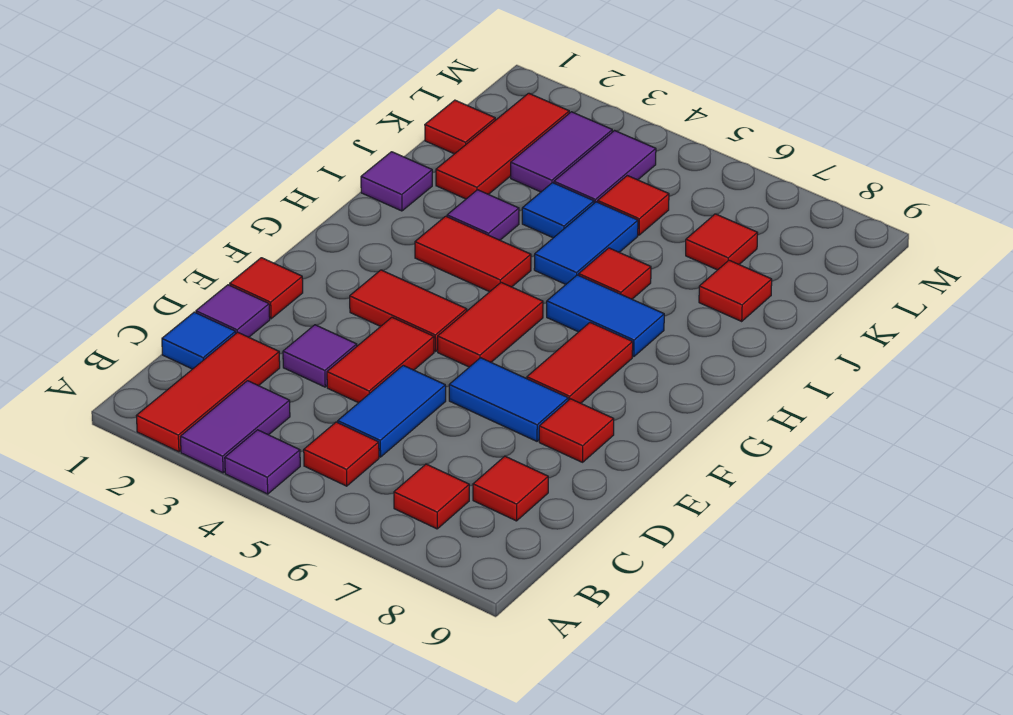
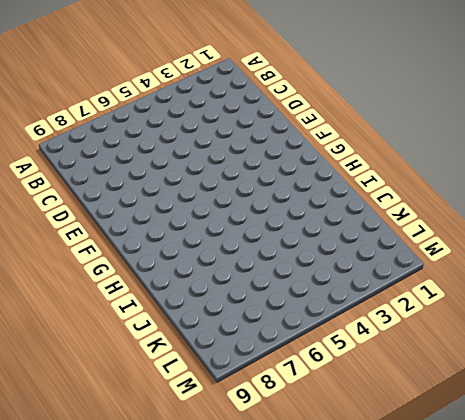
none -> red 1x3 tile [136,332,280,452]
none -> purple 1x2 tile [180,381,290,473]
none -> purple 1x1 tile [225,430,300,494]
none -> red 1x1 tile [304,422,379,486]

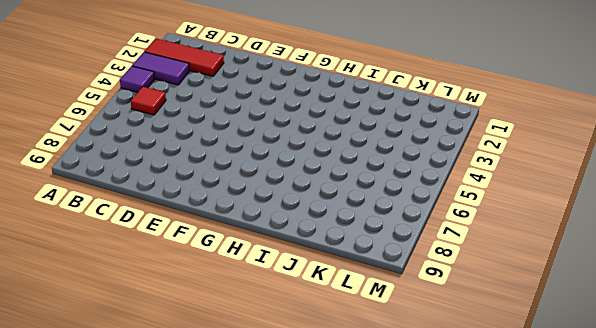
none -> red 1x1 tile [394,464,469,529]
none -> blue 1x1 tile [162,312,236,369]
none -> blue 1x2 tile [338,365,446,457]
none -> red 1x1 tile [473,456,548,521]

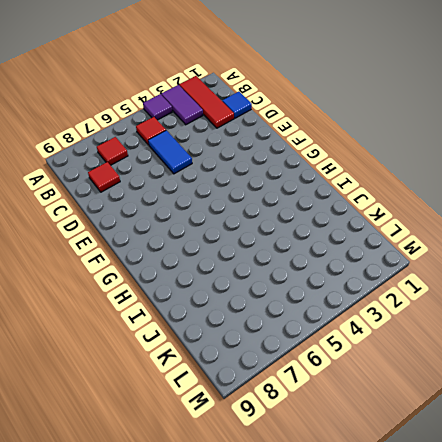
none -> purple 1x1 tile [196,285,270,337]
none -> purple 1x1 tile [283,325,357,387]
none -> red 1x2 tile [327,317,434,403]
none -> red 1x1 tile [230,258,303,319]

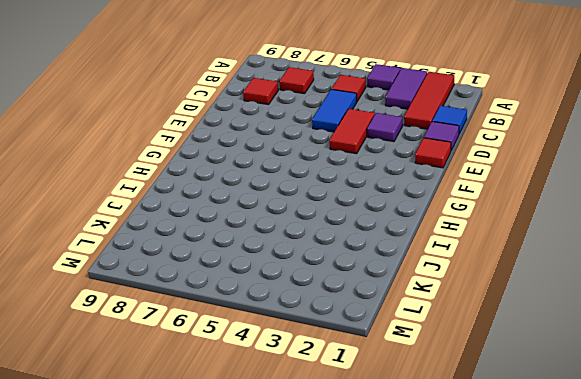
none -> blue 1x2 tile [449,358,568,441]
none -> red 1x1 tile [539,399,614,462]
none -> red 1x2 tile [350,270,467,352]
none -> red 1x2 tile [438,282,543,367]

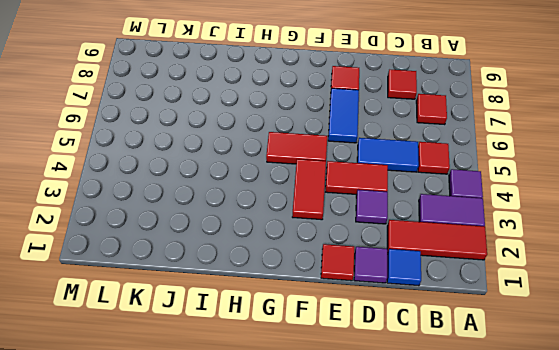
none -> red 1x2 tile [527,323,633,403]
none -> red 1x2 tile [415,216,531,292]
none -> blue 1x2 tile [547,275,664,357]
none -> purple 1x1 tile [361,152,432,211]

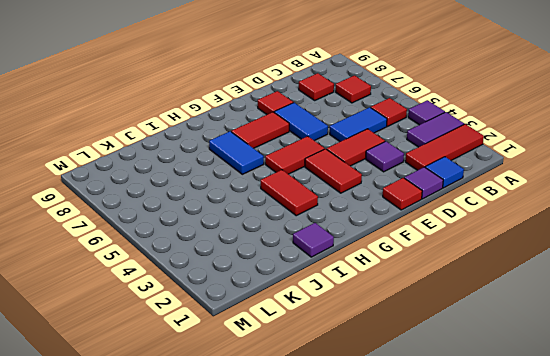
none -> purple 1x1 tile [447,190,519,240]
none -> blue 1x2 tile [534,202,638,284]
none -> red 1x1 tile [579,248,651,299]
none -> red 1x3 tile [436,93,569,199]

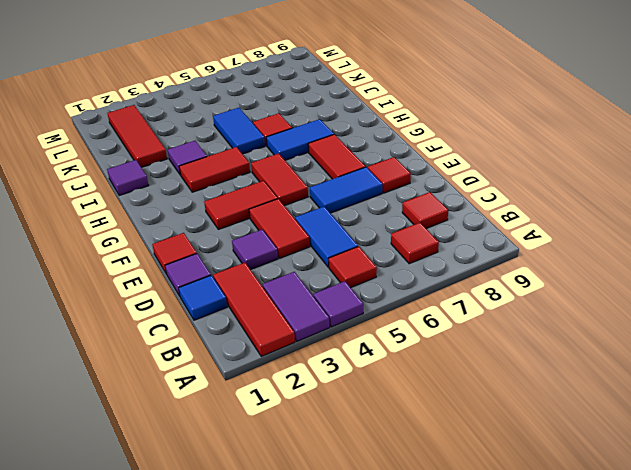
none -> blue 1x1 tile [522,183,594,238]
none -> red 1x1 tile [699,260,772,321]
none -> red 1x1 tile [425,100,495,154]
none -> purple 1x2 tile [511,112,612,192]

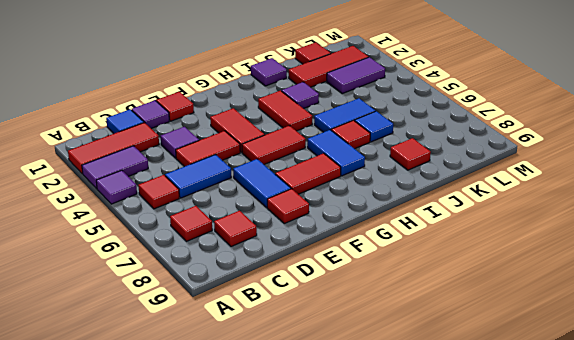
blue 1x1 tile [355,111,393,142] -> blue 1x1 tile moved to [522,183,594,238]
none -> purple 1x2 tile [554,131,656,203]
none -> red 1x1 tile [598,176,669,235]
none -> red 1x1 tile [686,214,758,270]

